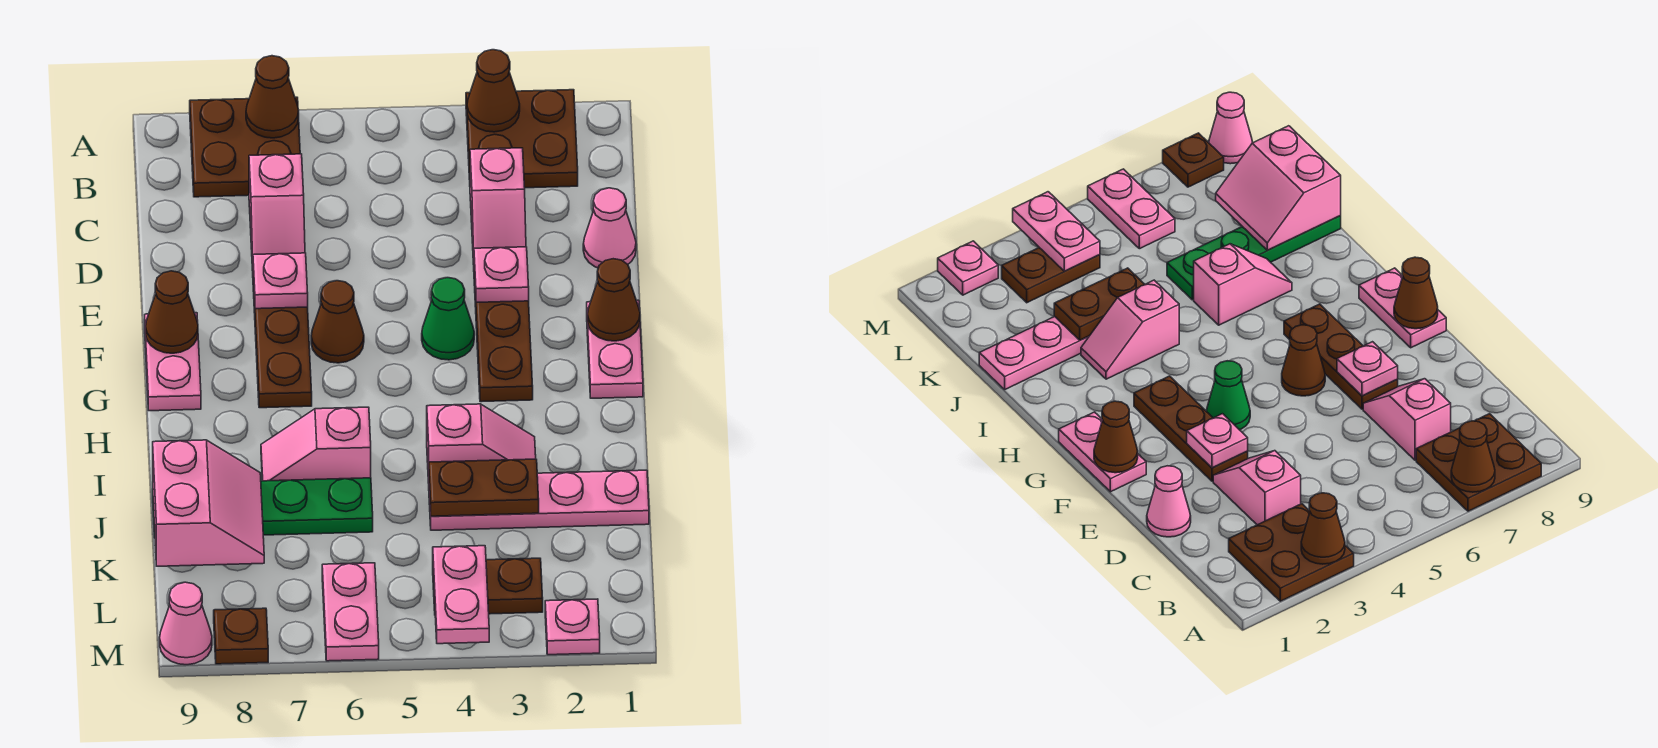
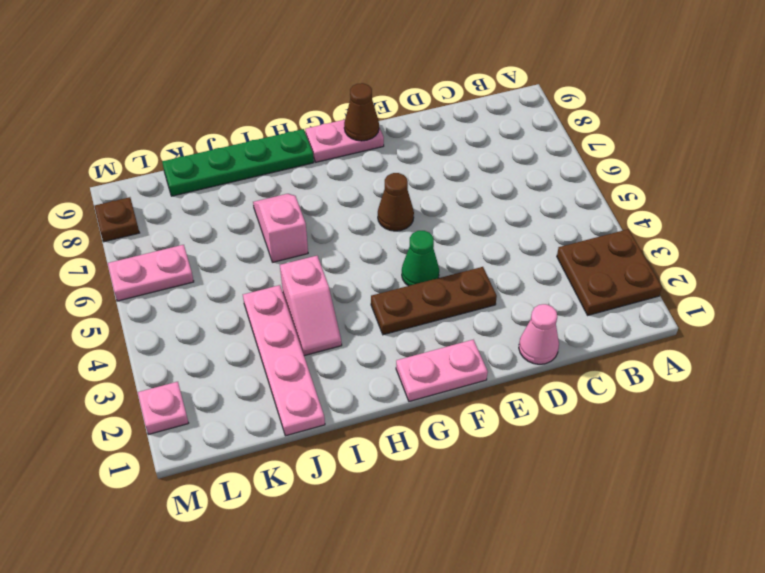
green 1x4 plate [162,129,314,196] -> green 1x4 plate turned to [153,478,373,538]
none -> brown 2x2 plate [190,97,300,197]
none -> pink 1x2 slope [470,148,526,265]
none -> pink 1x2 slope [249,154,305,271]

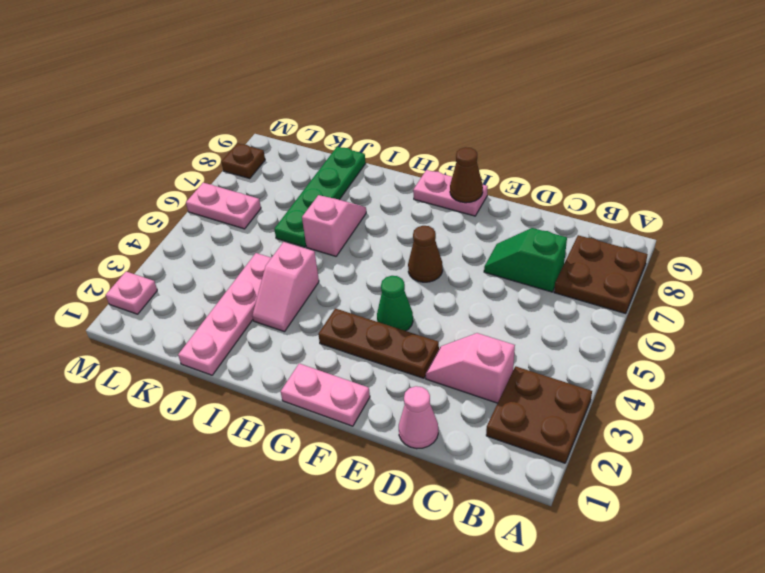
green 1x2 slope [484,228,567,292] -> pink 1x2 slope [249,154,305,271]
none -> brown 1x3 plate [253,278,312,408]
none -> brown 1x2 plate [433,558,543,614]
none -> pink 1x1 cone [160,582,212,665]

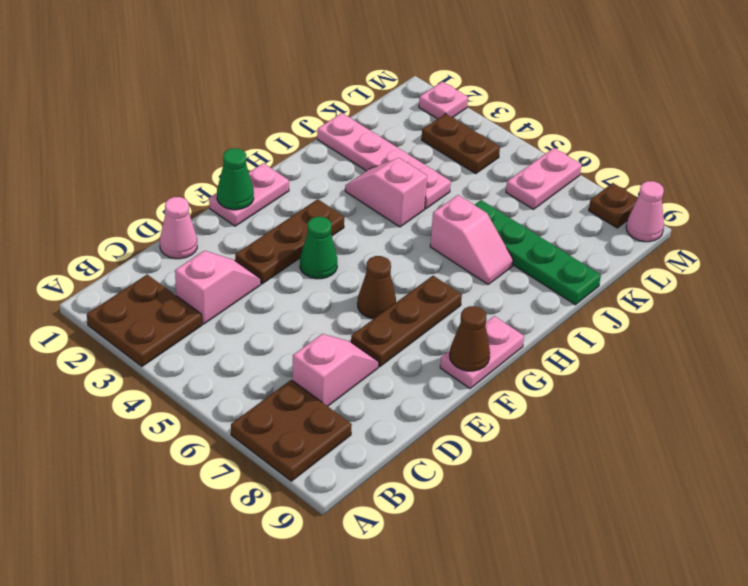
green 1x1 cone [217,148,254,210] -> brown 1x1 cone [587,259,640,341]
none -> brown 1x1 cone [467,50,520,132]
none -> brown 1x1 cone [246,56,299,138]
none -> pink 1x1 plate [474,247,529,302]

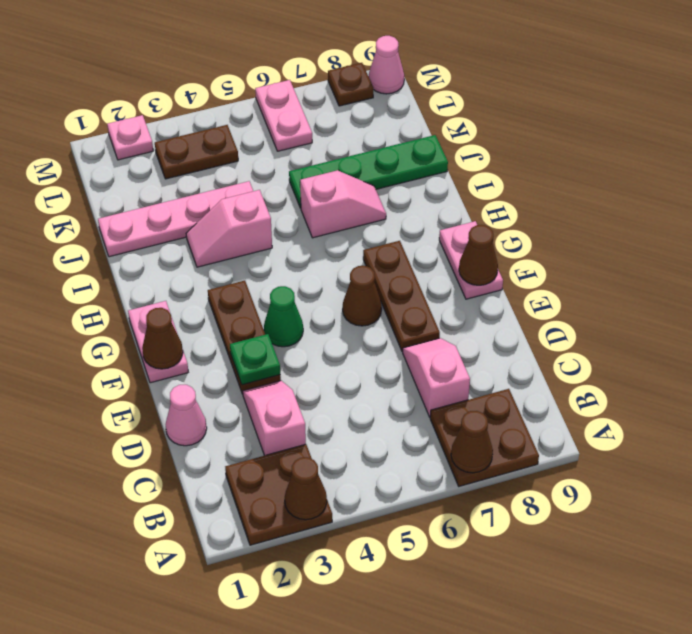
green 1x1 plate [230,334,280,385] -> pink 1x1 plate [474,247,529,302]
none -> pink 1x1 plate [253,253,308,309]
none -> brown 1x2 plate [429,459,539,516]
none -> pink 2x2 slope [153,440,264,566]

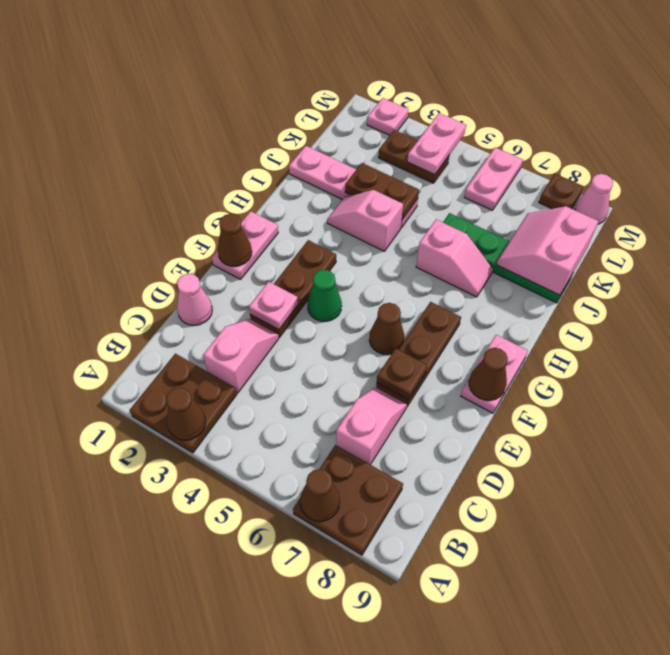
brown 1x1 plate [377,348,427,400] -> pink 1x1 plate [253,253,308,309]

